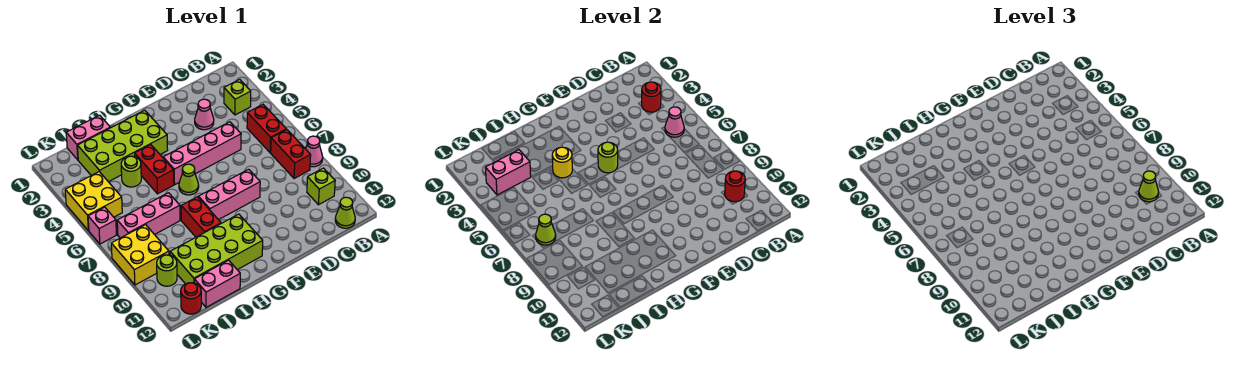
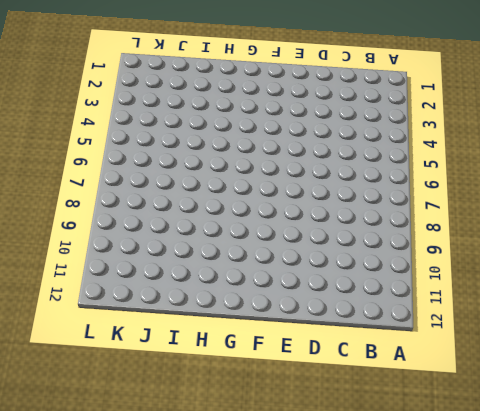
none -> pink 1x1 cone [306,136,323,167]
none -> lime 1x1 brick [224,79,251,115]
none -> red 1x2 brick [247,105,286,153]
none -> red 1x2 brick [271,130,311,179]

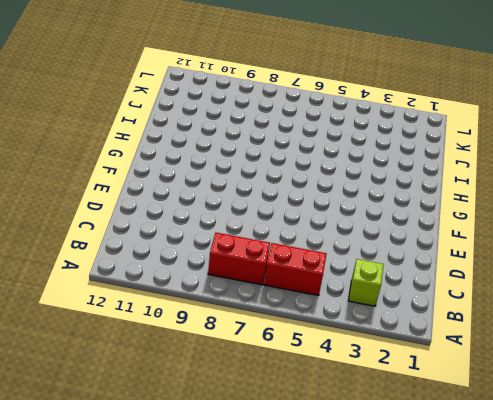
none -> pink 1x1 cone [306,136,323,167]
none -> lime 1x1 brick [307,168,335,205]
none -> lime 1x1 cone [335,197,355,228]
none -> pink 1x1 cone [195,99,214,130]

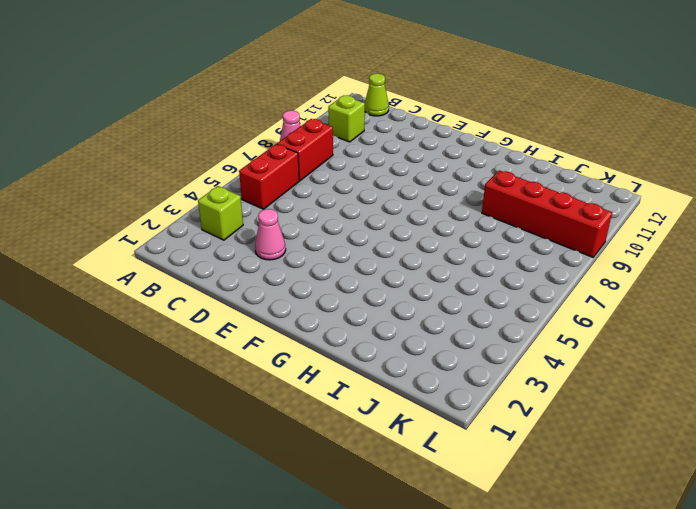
red 1x4 brick [482,170,612,257] -> yellow 2x2 brick [111,225,169,285]
none -> pink 1x4 brick [163,122,241,185]
none -> pink 1x3 brick [198,169,260,220]
none -> lime 2x4 brick [77,110,168,182]
none -> lime 1x1 cone [179,164,199,195]

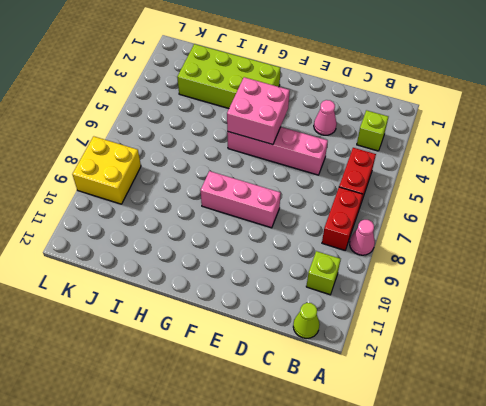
pink 2x2 brick [227,77,290,145] -> lime 1x1 round brick [598,142,618,173]
none -> lime 1x1 cone [179,164,199,195]
none -> lime 2x4 brick [170,214,263,284]
none -> red 1x2 brick [135,145,174,194]
none -> red 1x2 brick [181,197,221,237]

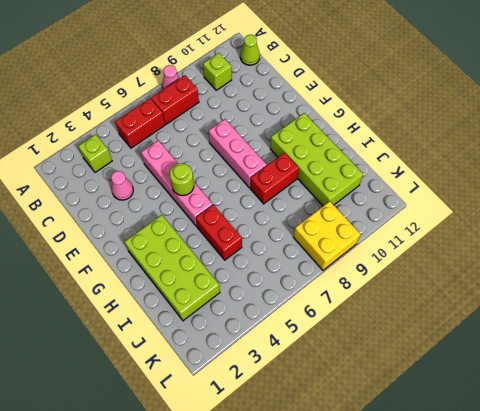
red 1x2 brick [196,205,242,260] -> red 1x2 brick turned to [135,145,174,194]
none -> lime 1x1 cone [179,164,199,195]
none -> pink 1x2 brick [66,115,110,160]
none -> lime 1x1 round brick [121,156,141,187]
none -> pink 1x3 brick [117,193,180,238]

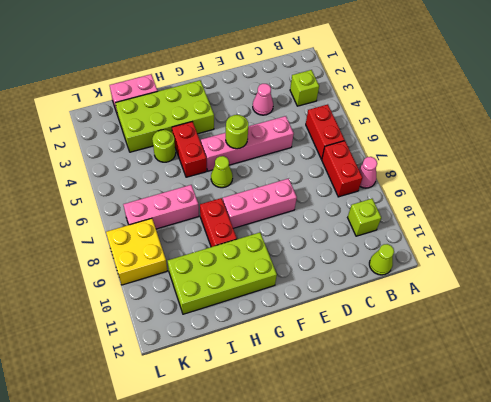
none -> pink 1x2 brick [194,260,240,307]
none -> yellow 2x2 brick [65,172,122,231]
none -> lime 1x1 round brick [157,255,177,286]
none -> red 1x1 round brick [181,283,201,314]

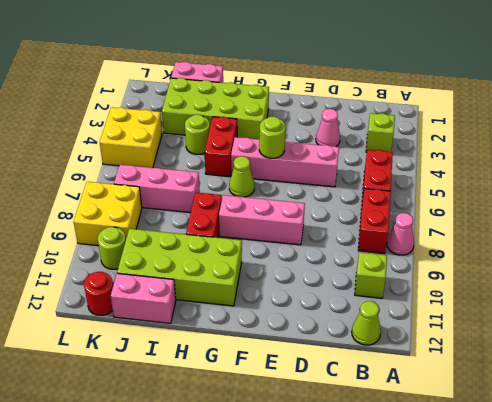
none -> pink 1x1 brick [88,207,116,244]
none -> red 1x1 round brick [642,82,661,112]
none -> pink 1x1 cone [665,107,684,137]
none -> red 1x1 round brick [725,171,745,202]

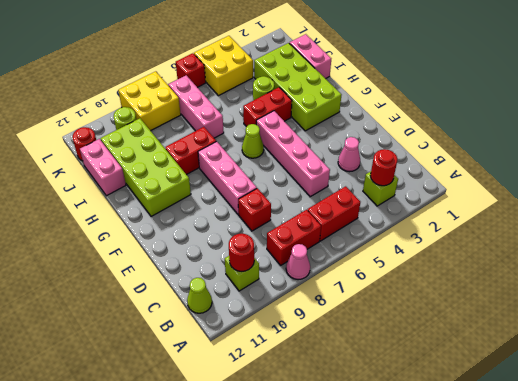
red 1x1 brick [238,188,271,231] -> none
red 1x1 brick [176,53,206,87] -> pink 1x1 brick [88,207,116,244]
none -> pink 1x1 cone [665,107,684,137]
none -> lime 1x1 round brick [598,142,618,173]
none -> yellow 1x1 round brick [552,147,572,178]
none -> pink 1x2 brick [485,150,531,195]

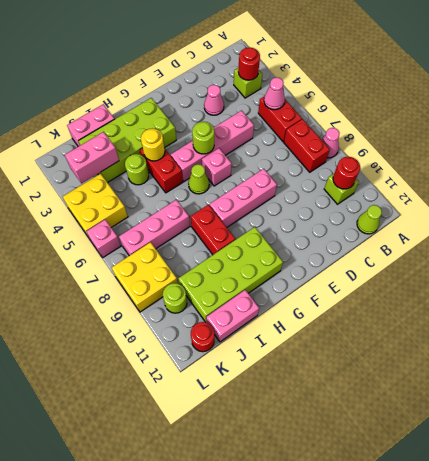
pink 1x1 brick [202,148,232,186] -> none
none -> lime 1x1 cone [536,214,556,245]
none -> lime 1x1 cone [1139,171,1158,202]

